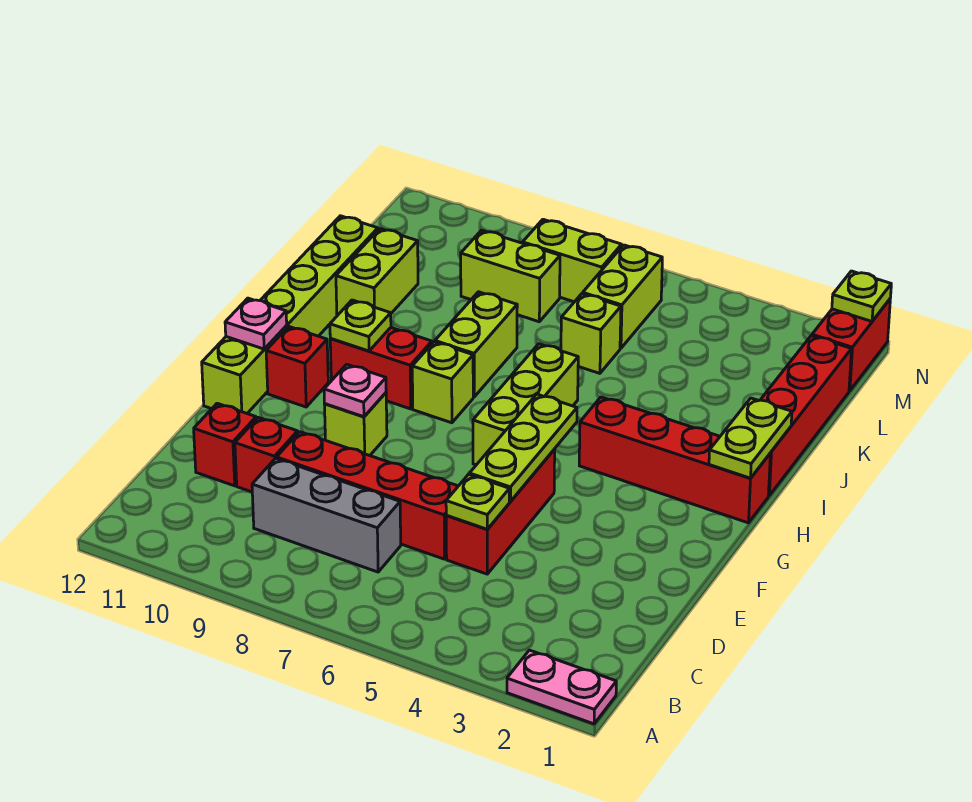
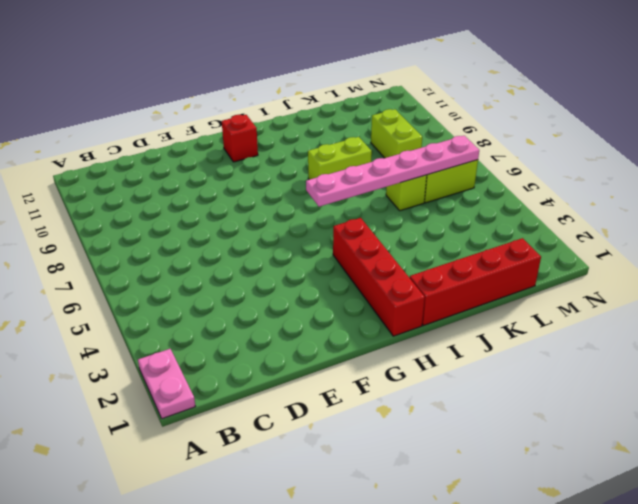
pink 1x6 plate [306,136,479,207] -> none
none -> grey 1x3 brick [252,458,401,572]
none -> red 1x3 brick [446,449,555,574]
none -> red 1x4 brick [277,432,458,559]

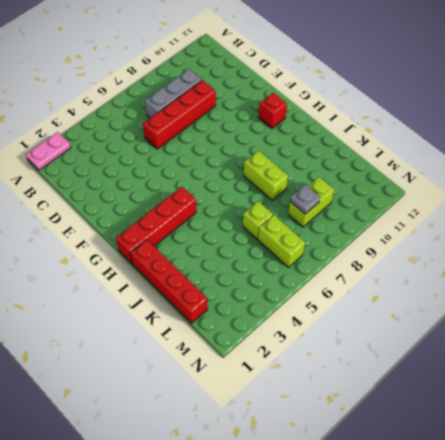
grey 1x1 plate [290,185,320,214] -> none
none -> red 1x3 brick [446,449,555,574]
none -> red 1x1 brick [235,418,298,492]
none -> red 1x1 brick [194,403,256,486]

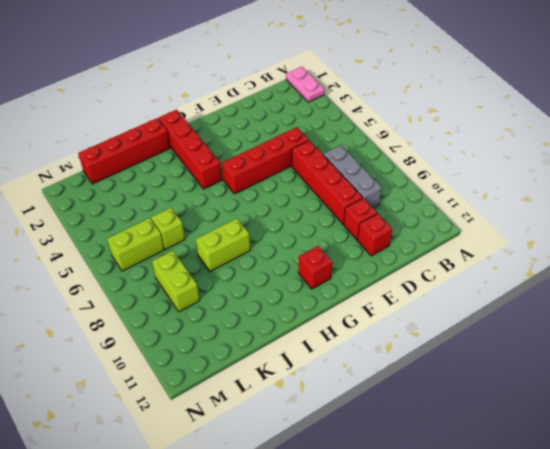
red 1x4 brick [222,127,309,194] -> red 1x3 brick [446,449,555,574]
none -> lime 1x1 brick [325,393,387,456]
none -> lime 1x6 brick [202,216,378,413]
none -> lime 1x3 brick [473,344,578,465]

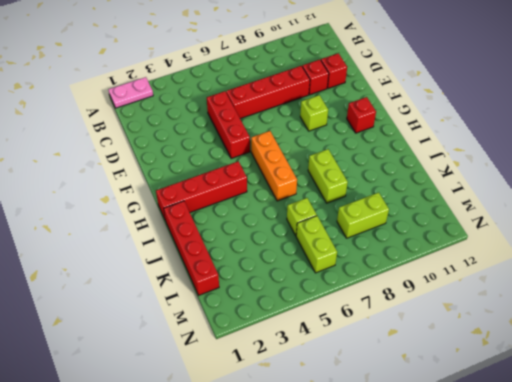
orange 1x3 brick [251,131,297,201] -> lime 1x3 brick [473,344,578,465]
none -> grey 1x3 brick [252,458,401,572]
none -> lime 1x6 brick [202,216,378,413]
none -> lime 1x1 brick [412,342,473,423]

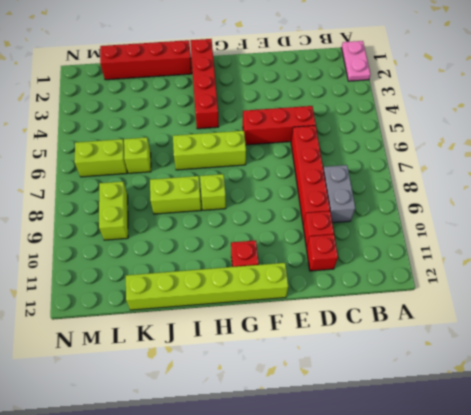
grey 1x2 brick [323,165,355,223] -> grey 1x3 brick [252,458,401,572]
none -> lime 1x1 brick [325,393,387,456]
none -> red 1x2 brick [330,328,432,409]
none -> lime 1x2 brick [336,229,418,316]

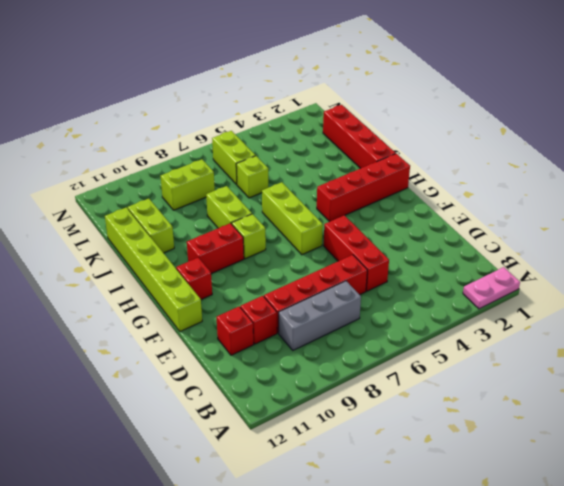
none -> lime 1x1 brick [325,393,387,456]
none -> red 1x2 brick [812,299,890,391]
none -> lime 1x2 brick [523,219,622,302]

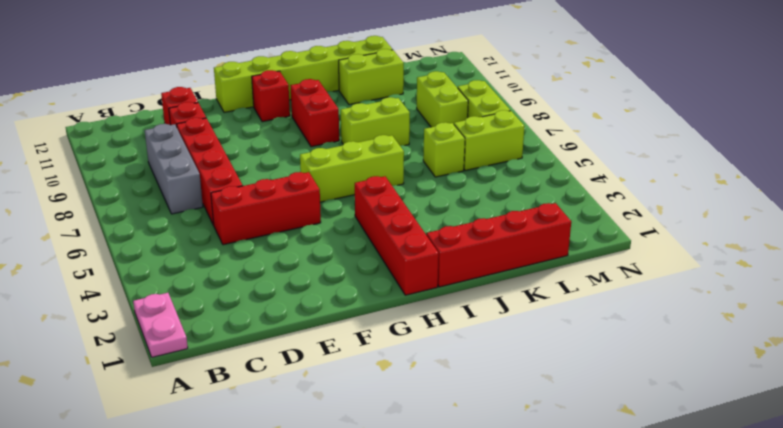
none -> lime 1x1 brick [325,393,387,456]
none -> lime 1x1 brick [412,342,473,423]
none -> red 1x2 brick [812,299,890,391]

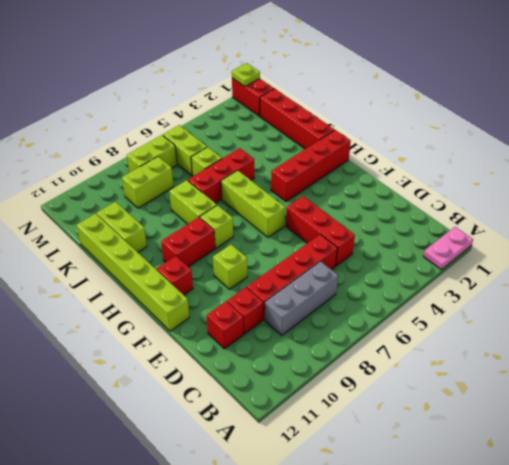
red 1x3 brick [188,148,254,203] -> none
none -> lime 1x1 plate [446,475,509,529]
none -> lime 1x3 plate [470,394,577,502]
none -> pink 1x1 plate [324,364,386,417]

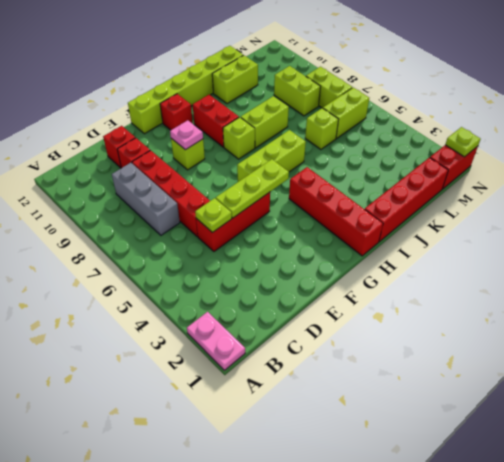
none -> pink 1x1 plate [225,298,287,349]
none -> lime 1x2 plate [709,398,792,478]
none -> lime 1x1 plate [330,300,391,351]

